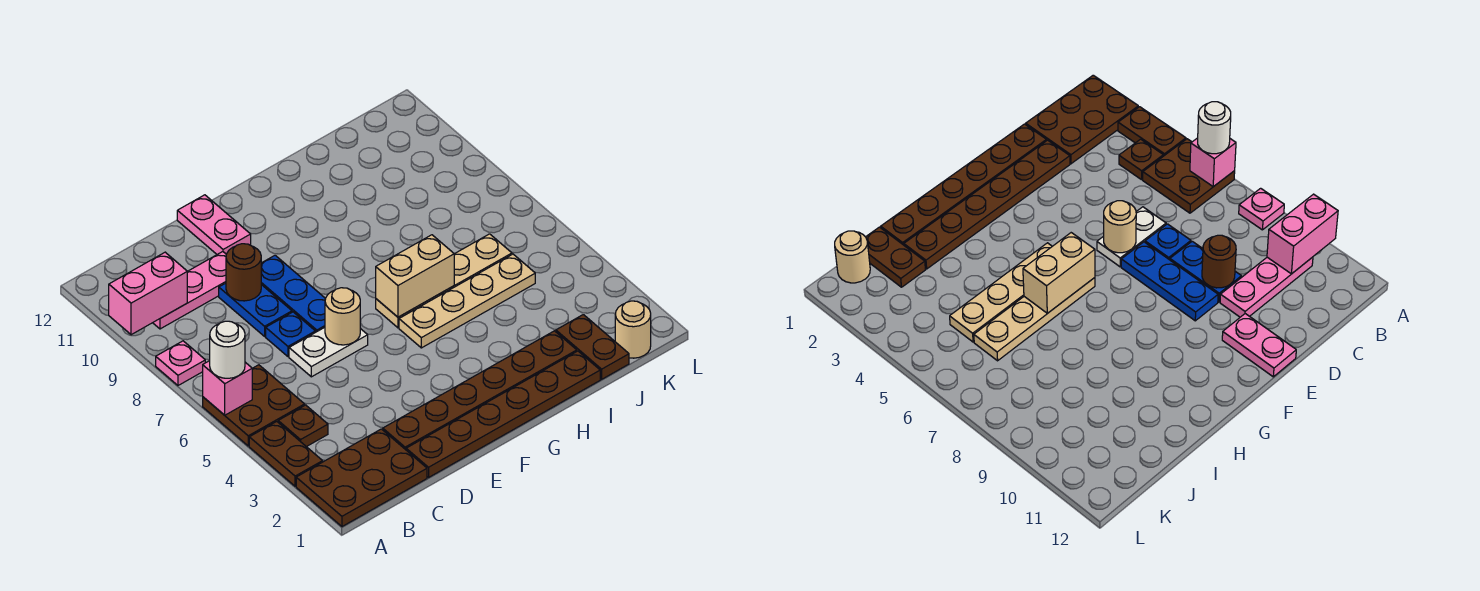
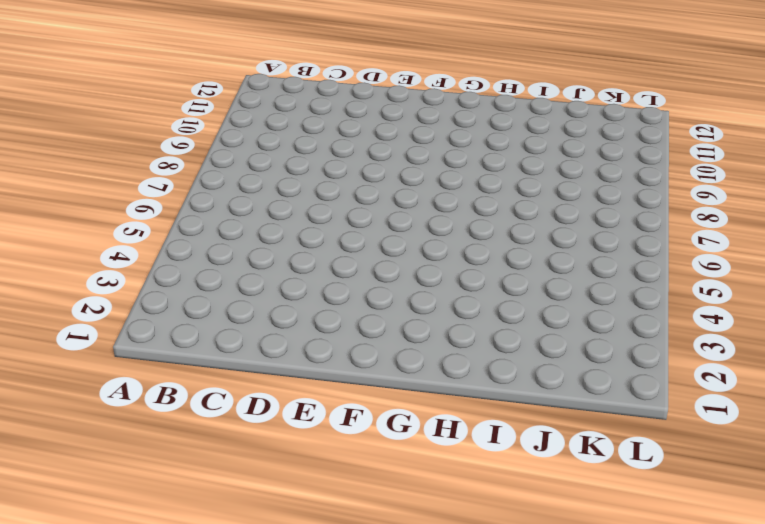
none -> brown 2x3 plate [296,429,427,527]
none -> brown 1x2 plate [249,422,323,486]
none -> brown 2x2 plate [203,365,305,446]

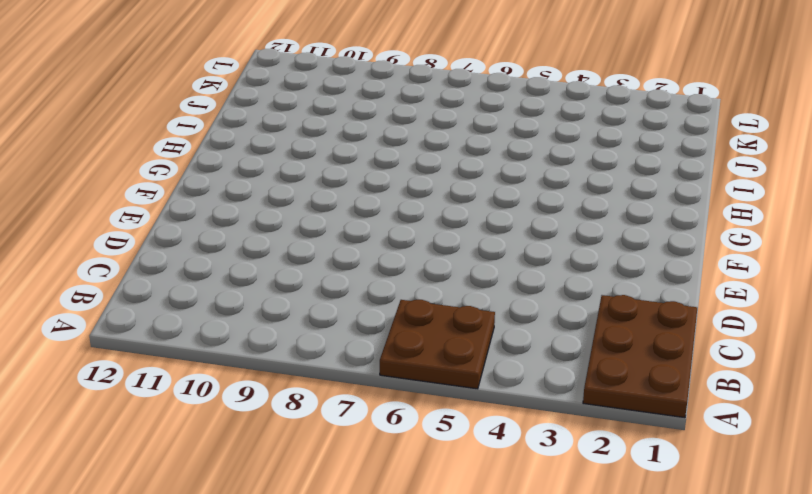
none -> brown 1x2 plate [249,422,323,486]
none -> pink 1x1 plate [156,341,205,385]
none -> brown 1x1 plate [278,405,328,447]

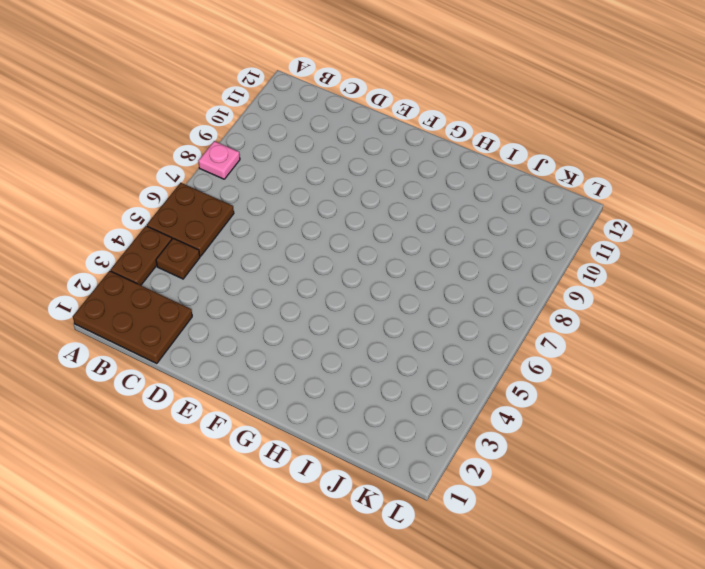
none -> pink 1x3 plate [153,252,226,329]
none -> brown 1x6 plate [406,351,600,477]
none -> brown 1x6 plate [383,331,577,450]

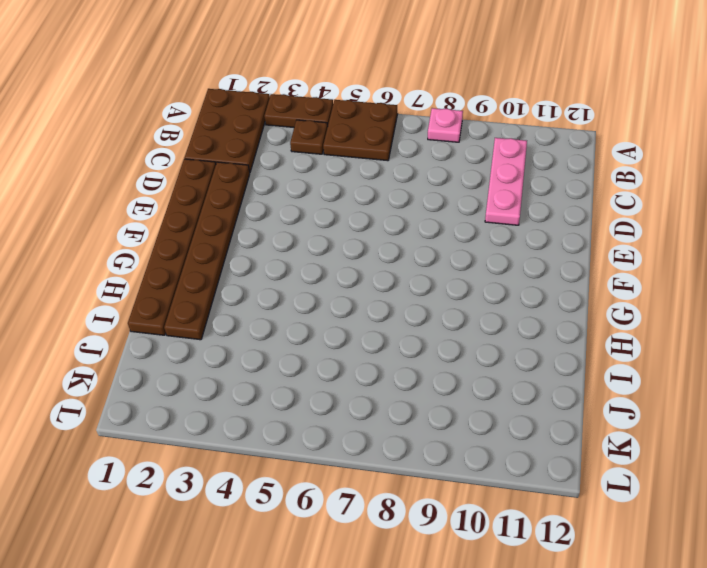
none -> white 1x2 plate [289,327,368,377]
none -> blue 1x1 plate [266,312,315,357]
none -> blue 1x2 plate [219,283,292,336]

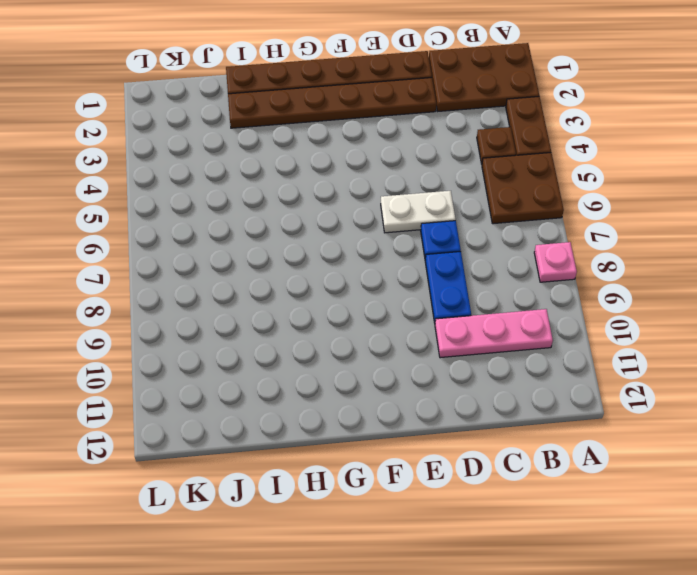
none -> blue 1x3 plate [261,255,326,332]
none -> pink 1x2 plate [177,195,251,254]
none -> tan 1x4 plate [399,254,535,348]

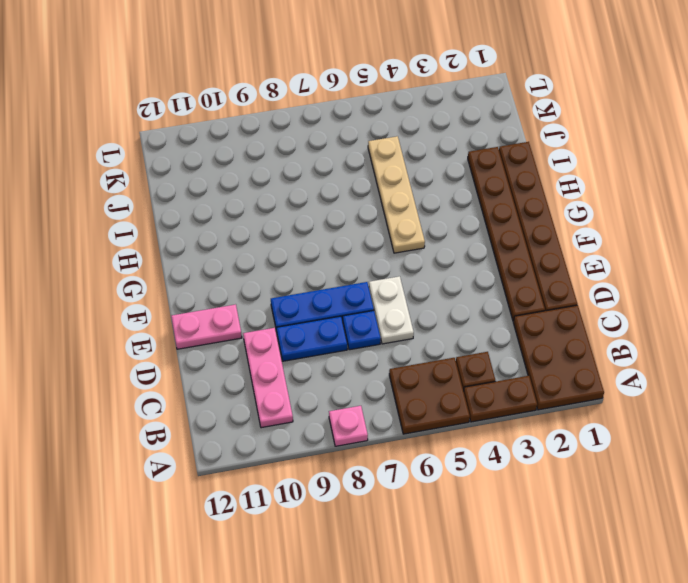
none -> tan 1x4 plate [376,234,512,328]
none -> brown 1x2 plate [556,315,629,379]
none -> tan 1x1 round brick [615,301,651,358]

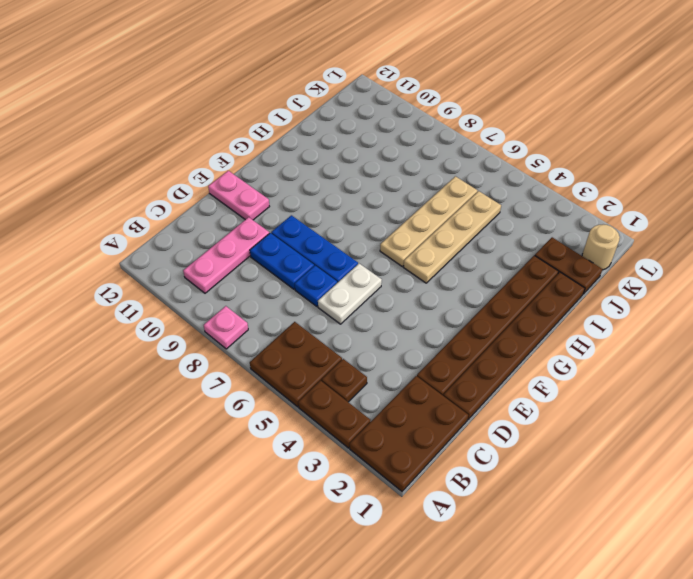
none -> pink 1x1 brick [203,361,252,415]
none -> pink 1x2 brick [109,252,187,335]
none -> brown 1x1 round brick [226,244,261,301]

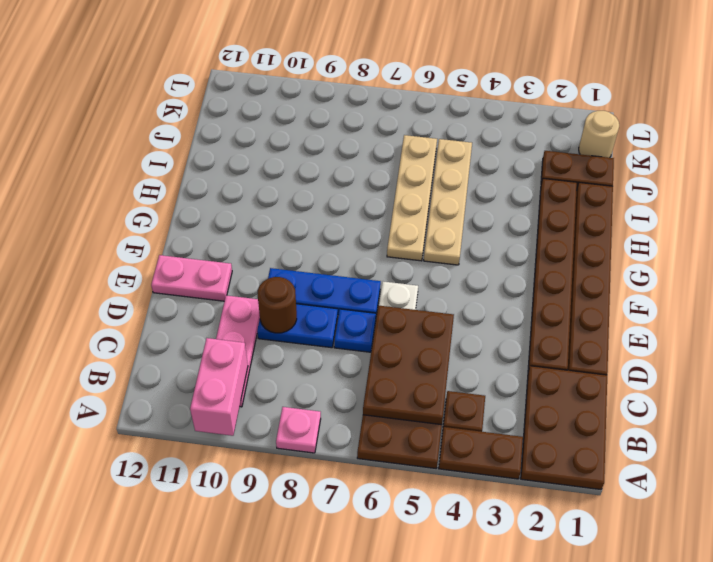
brown 2x3 plate [363,305,454,425] -> none
none -> pink 1x1 brick [203,361,252,415]
none -> tan 1x1 round brick [325,288,360,345]
none -> tan 1x2 brick [376,235,454,317]

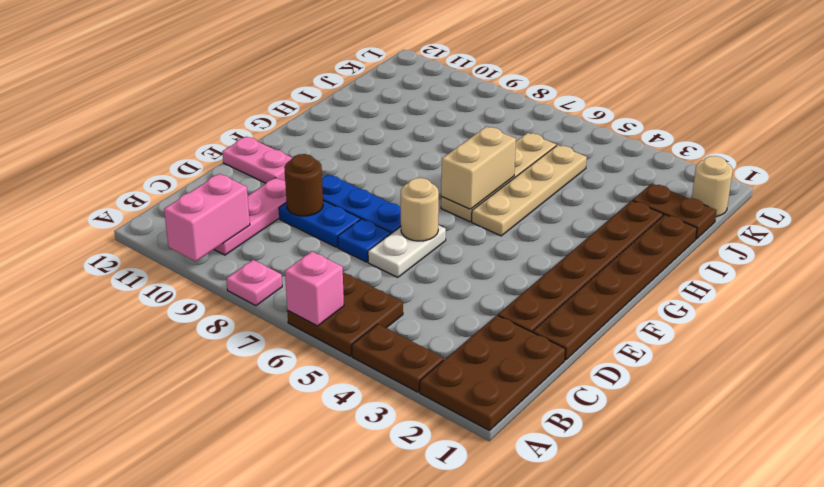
none -> brown 1x1 plate [278,405,328,447]
none -> white 1x1 round brick [210,321,245,378]

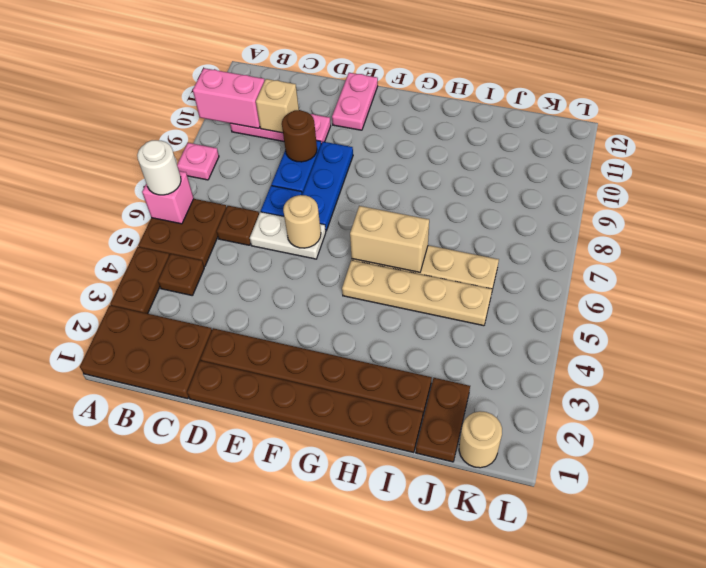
brown 1x1 plate [217,206,259,245] -> none
tan 1x1 brick [256,79,299,133] -> none

